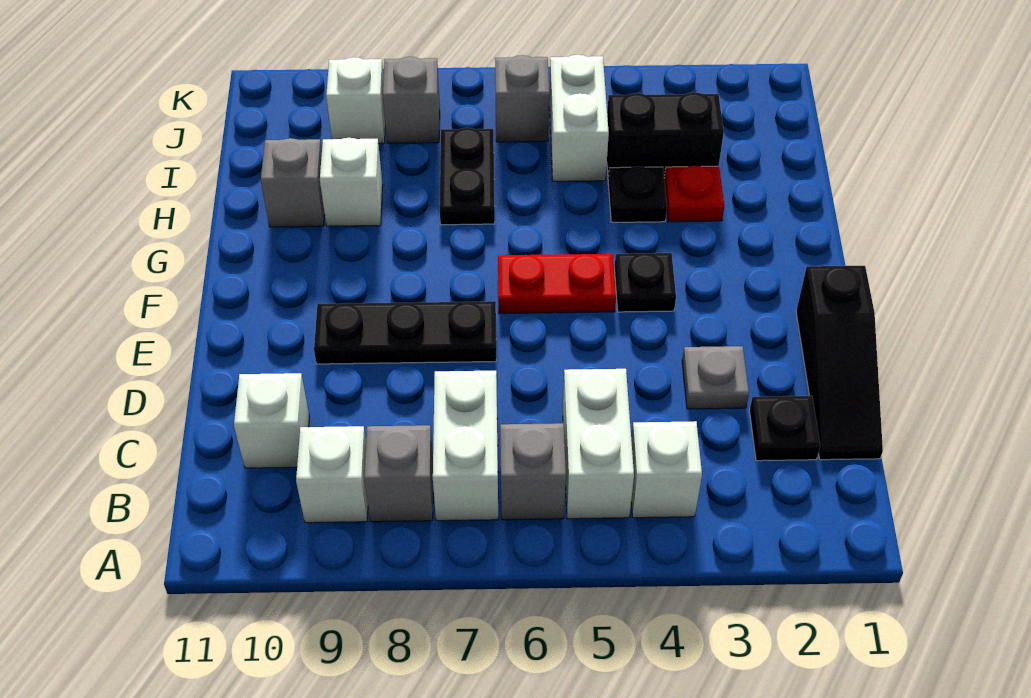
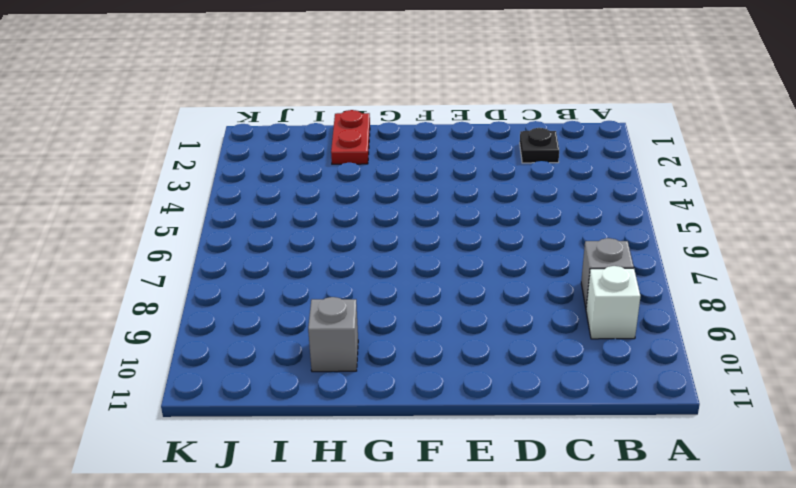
red 1x2 plate [331,110,370,164] -> red 1x2 plate moved to [498,254,616,314]
none -> white 1x1 brick [631,421,702,518]
none -> white 1x2 brick [563,369,634,519]
none -> grey 1x1 brick [500,423,566,520]

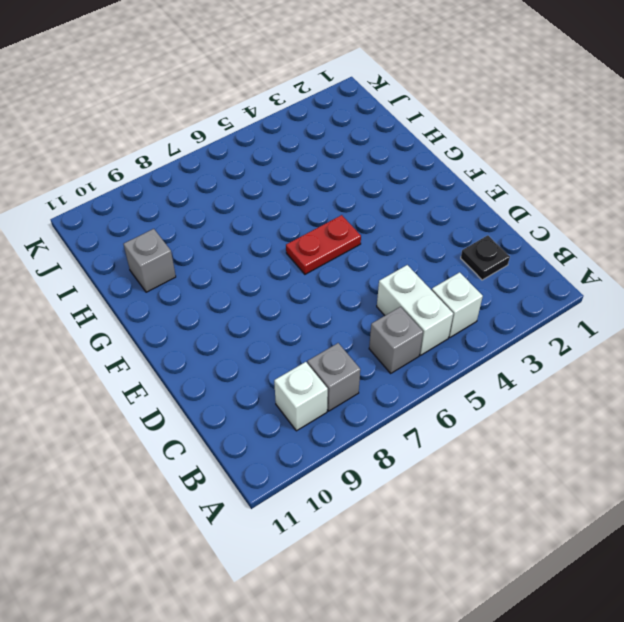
none -> white 1x2 brick [433,371,498,521]
none -> black 1x3 slope [796,266,883,460]
none -> white 1x1 brick [234,373,309,468]

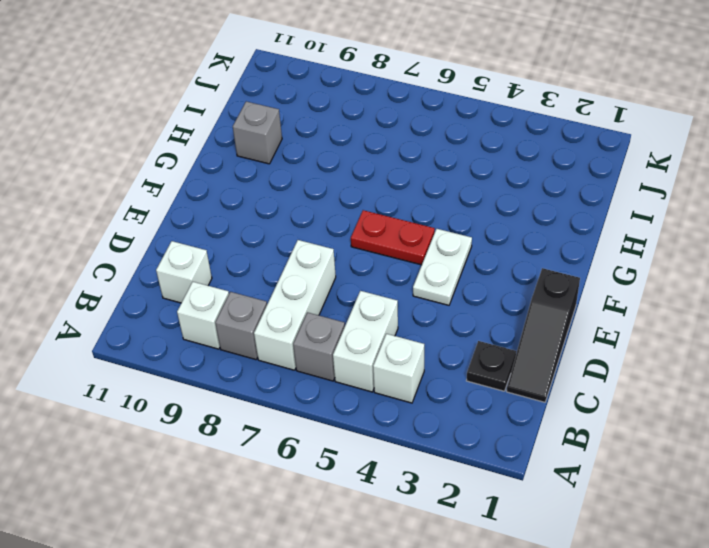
white 1x3 brick [254,240,336,370] -> white 1x2 brick [433,371,498,521]
white 1x2 plate [413,229,472,305] -> black 1x1 plate [615,253,676,312]
none -> grey 1x1 plate [682,346,749,409]
none -> black 1x3 plate [314,301,496,364]
none -> red 1x1 plate [664,166,724,222]

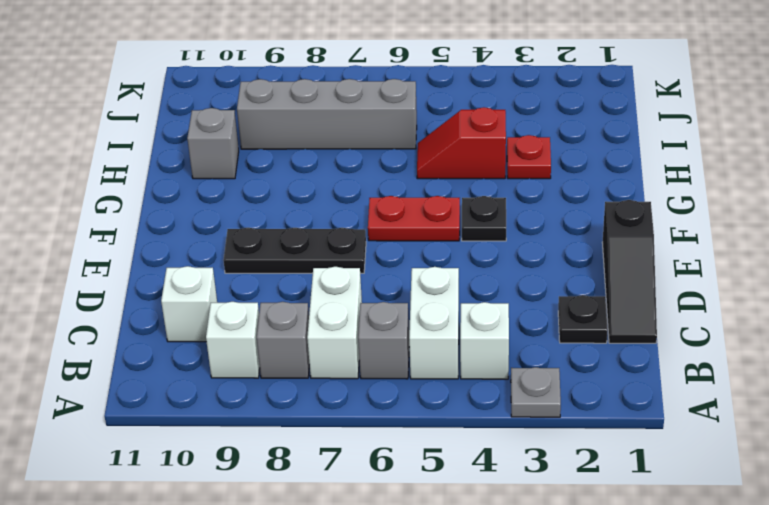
grey 1x1 plate [511,367,561,417] -> grey 1x1 plate moved to [682,346,749,409]
red 1x2 slope [417,107,506,179] -> black 1x1 plate [608,166,667,222]
grey 1x4 brick [237,79,417,149] -> black 1x2 plate [440,128,495,225]
none -> white 1x1 brick [320,138,383,226]
none -> black 1x2 brick [607,92,724,180]
none -> white 1x2 brick [549,55,609,181]

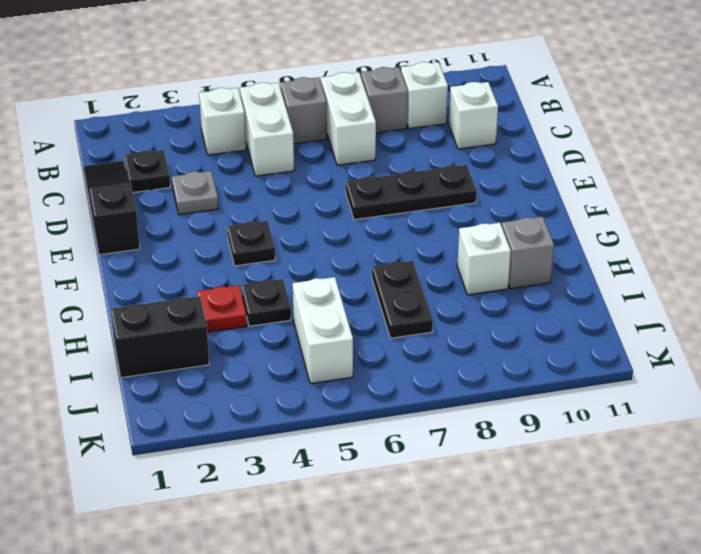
black 1x2 brick [111,296,209,378] -> black 1x2 brick moved to [607,92,724,180]
none -> red 1x2 plate [498,254,616,314]
none -> grey 1x1 brick [495,55,549,142]
none -> grey 1x1 brick [383,57,440,143]

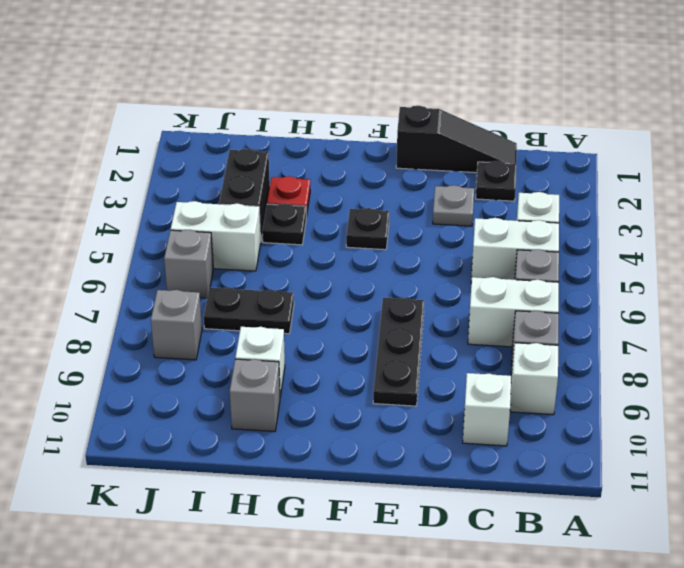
none -> red 1x2 plate [498,254,616,314]
none -> white 1x1 brick [326,57,385,143]

